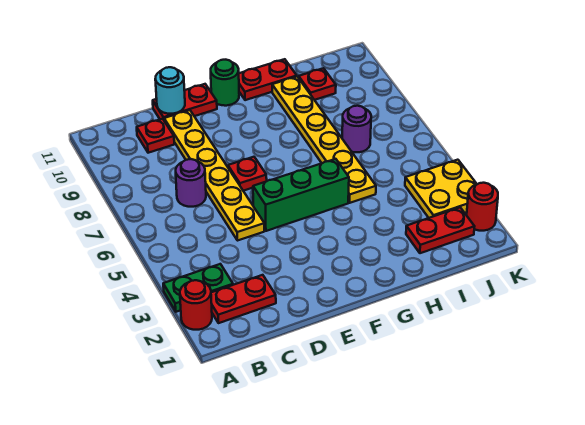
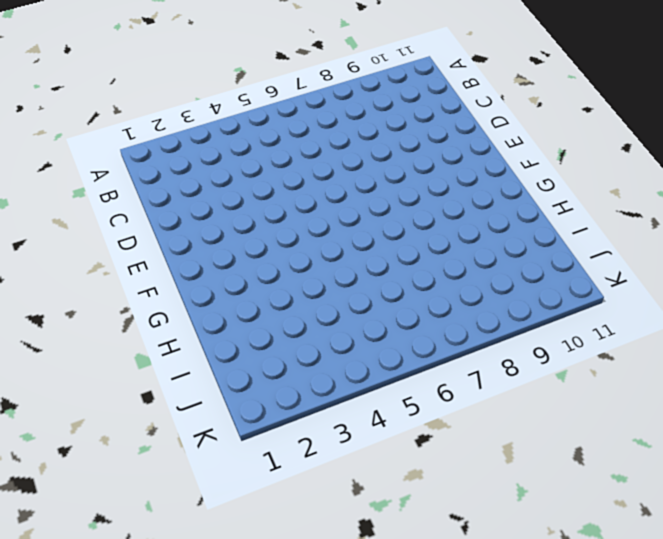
none -> red 1x1 round brick [180,280,212,330]
none -> green 1x2 plate [163,264,233,312]
none -> red 1x2 plate [211,275,276,323]

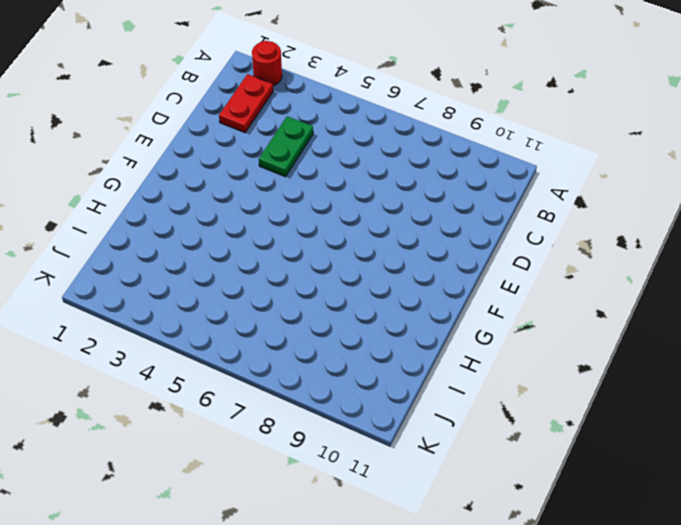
green 1x2 plate [259,116,313,177] -> green 1x2 plate moved to [163,264,233,312]
none -> purple 1x1 round brick [176,159,206,207]
none -> red 1x1 plate [137,119,174,153]
none -> yellow 1x6 plate [164,110,264,241]

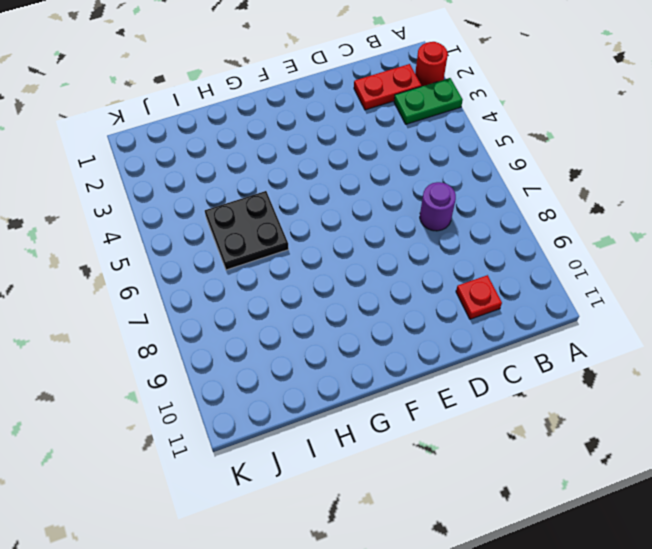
black 2x2 plate [205,191,289,270] -> yellow 1x6 plate [272,77,376,203]
none -> yellow 1x6 plate [164,110,264,241]
none -> red 1x2 plate [153,84,217,120]
none -> green 1x3 brick [253,159,349,231]

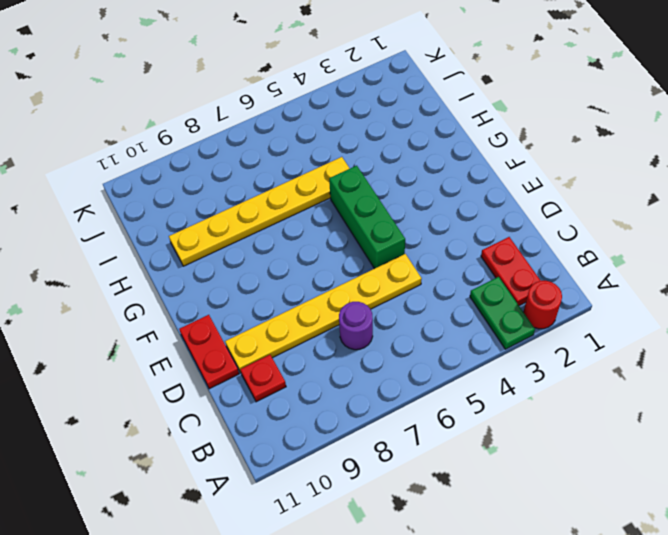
none -> red 1x1 plate [228,157,267,191]
none -> green 1x1 round brick [211,60,239,106]
none -> red 1x2 plate [239,59,297,100]

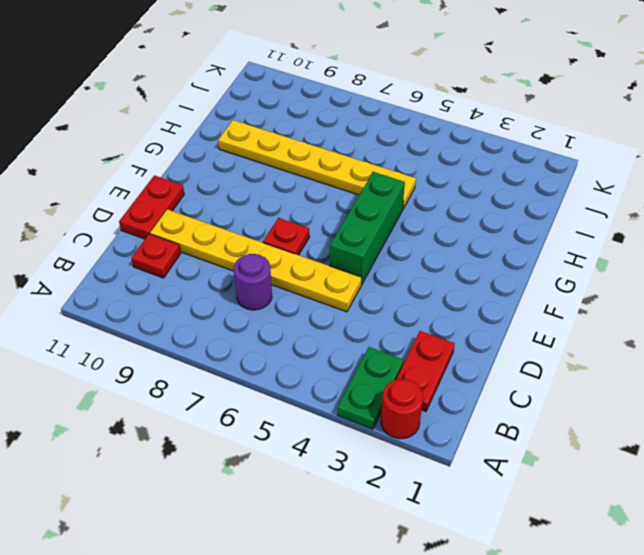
none -> green 1x1 round brick [211,60,239,106]
none -> red 1x2 plate [239,59,297,100]
none -> red 1x2 plate [406,208,475,253]

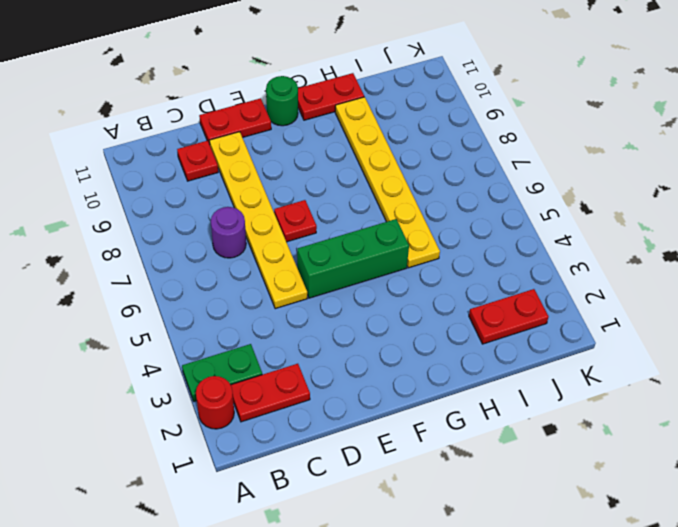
none -> purple 1x1 round brick [342,106,371,152]
none -> red 1x1 plate [299,68,336,100]
none -> yellow 2x2 plate [405,160,476,218]

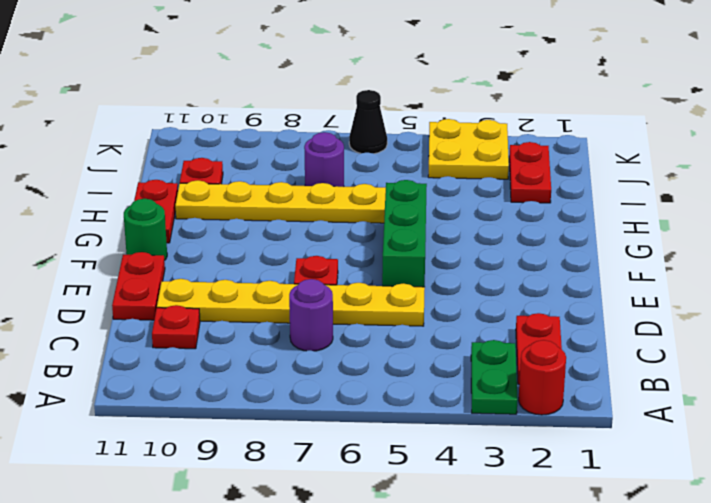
black 1x1 cone [349,90,387,154] -> none
none -> red 1x1 round brick [467,183,498,231]
none -> cyan 1x1 round brick [155,67,185,114]

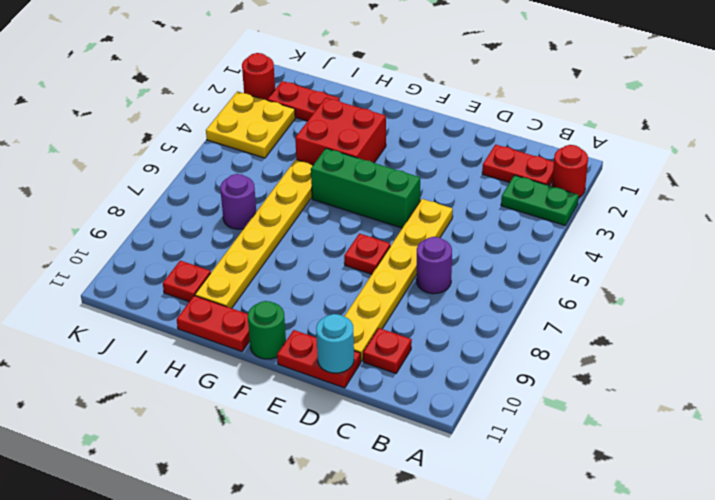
red 2x2 brick [295,98,386,165] -> none

